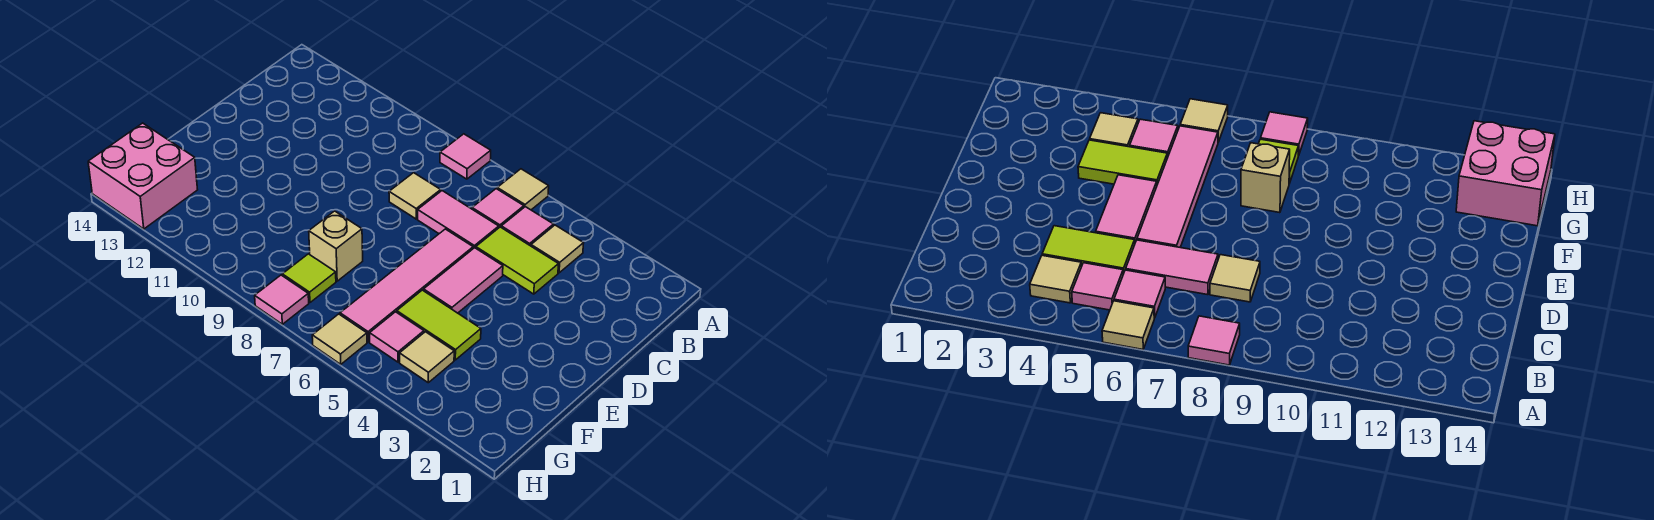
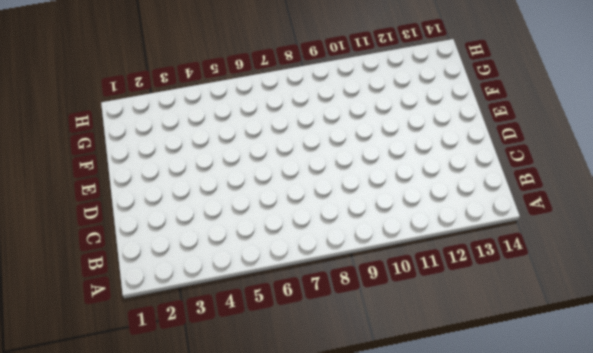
none -> tan 1x1 tile [497,169,549,210]
none -> pink 1x1 tile [440,134,491,179]
none -> tan 1x1 tile [531,225,584,273]

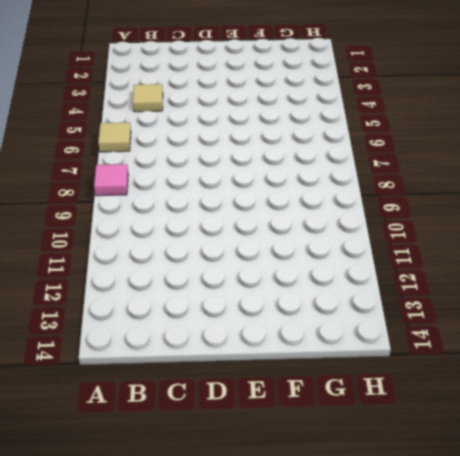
none -> pink 1x1 tile [501,207,554,246]
none -> pink 1x1 tile [472,189,524,227]
none -> lime 1x2 tile [476,227,559,294]

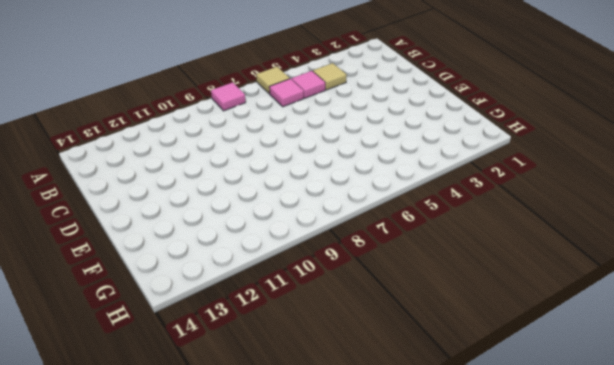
none -> lime 1x2 tile [476,227,559,294]
none -> pink 1x2 tile [418,191,499,248]
none -> tan 1x1 tile [389,173,441,219]

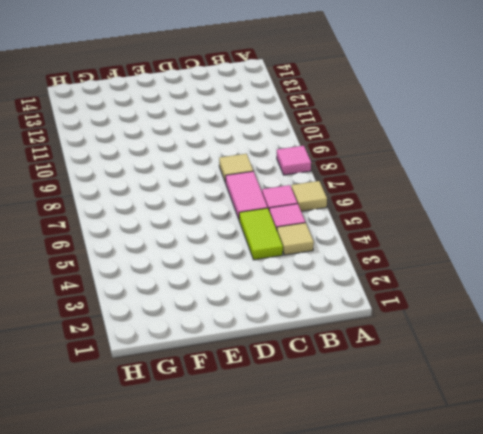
none -> pink 1x2 tile [424,248,503,313]
none -> pink 1x4 tile [340,229,473,342]
none -> lime 1x2 tile [397,290,481,360]

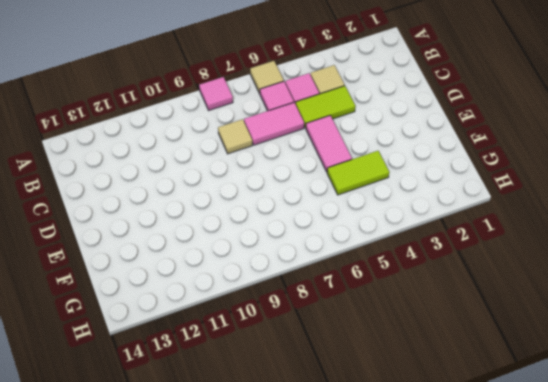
none -> pink 1x4 tile [340,229,473,342]
none -> tan 1x1 brick [309,211,363,281]
none -> tan 1x1 tile [400,332,454,383]

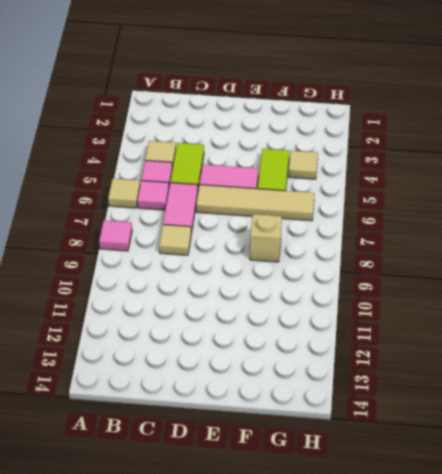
tan 1x4 tile [196,185,315,221] -> pink 1x4 tile [340,229,473,342]
none -> pink 1x1 tile [370,312,424,362]
none -> lime 1x1 tile [282,254,336,302]
none -> pink 2x2 brick [88,123,198,229]

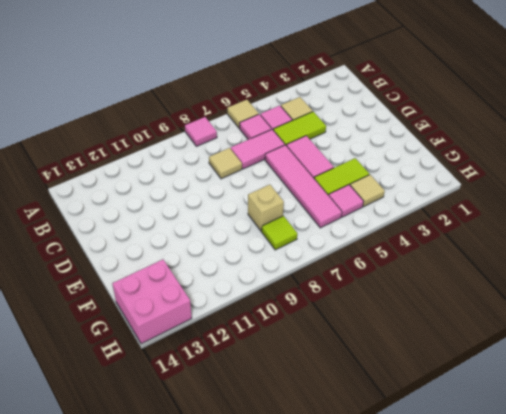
none -> tan 1x1 tile [312,314,367,364]
none -> pink 1x1 tile [255,275,309,324]

